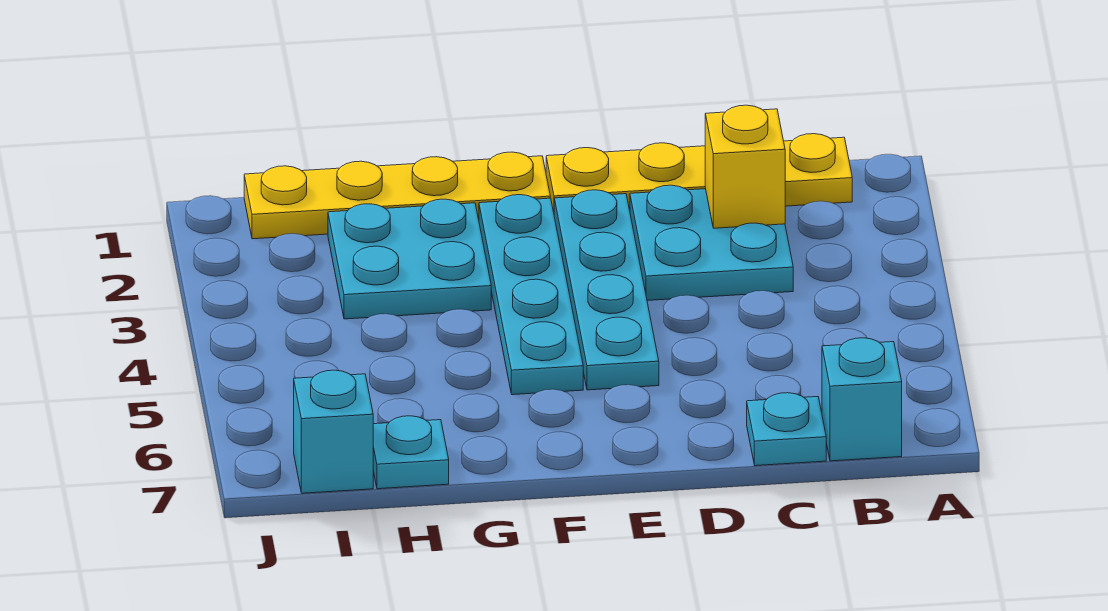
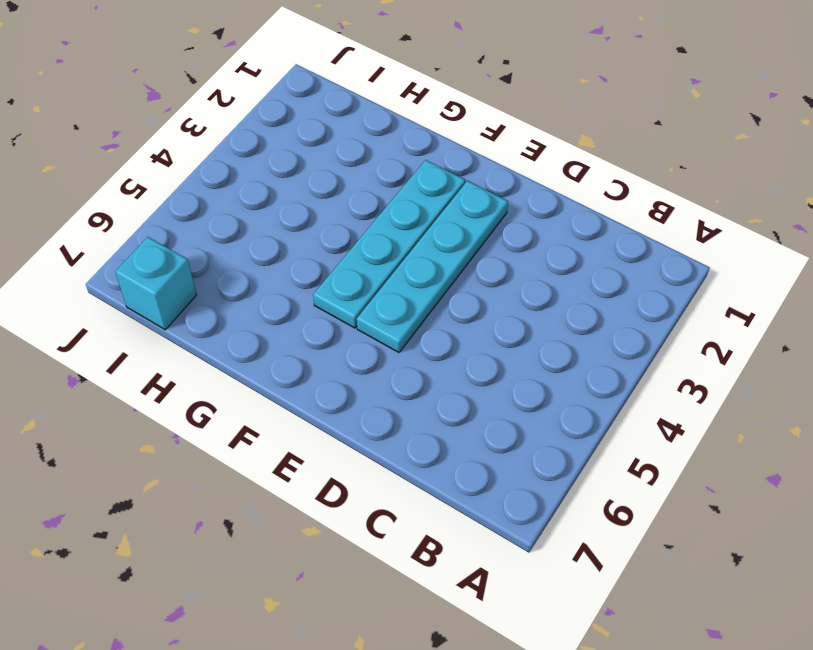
none -> yellow 1x4 plate [546,134,852,212]
none -> cyan 1x1 brick [822,338,902,461]

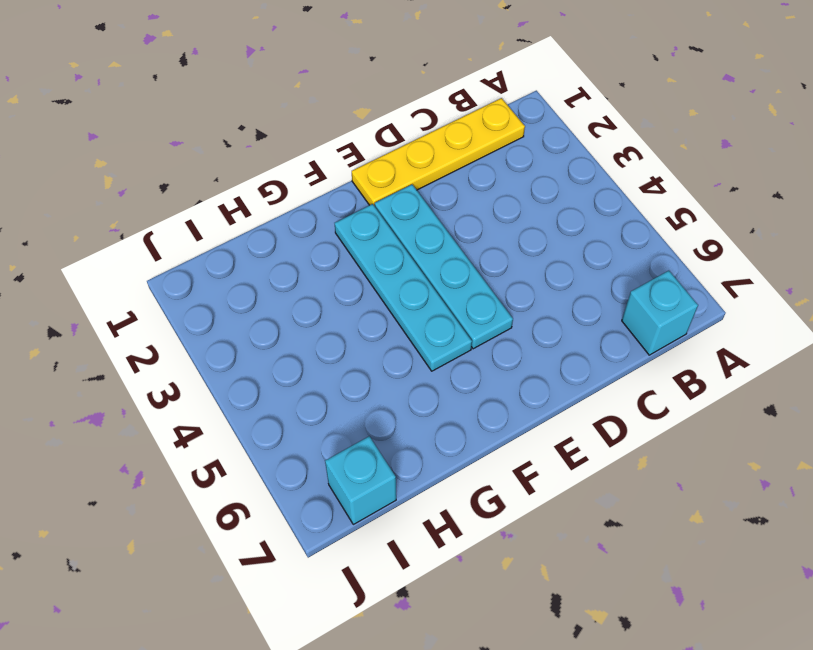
none -> cyan 2x2 plate [630,185,793,301]
none -> cyan 1x1 plate [747,393,826,466]

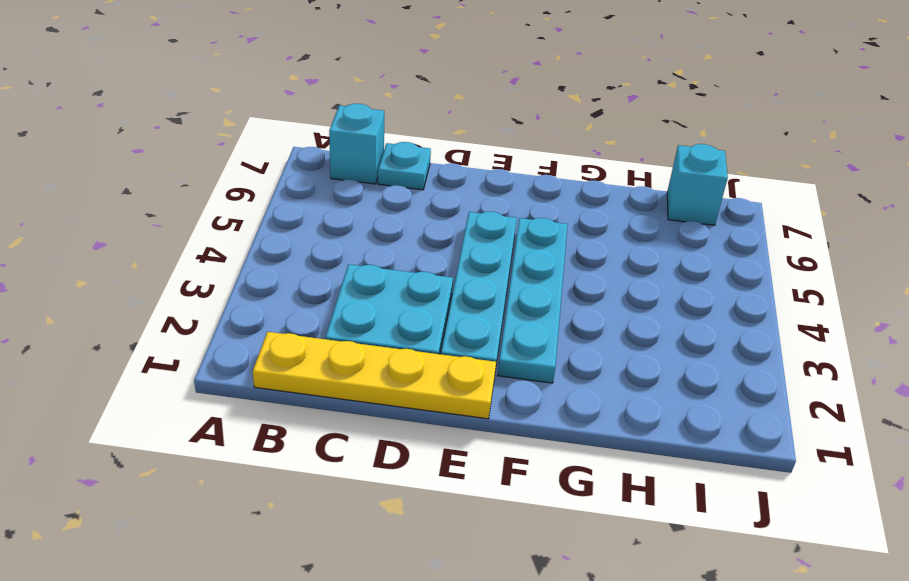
none -> yellow 1x4 plate [244,152,550,239]
none -> cyan 2x2 plate [328,199,491,319]

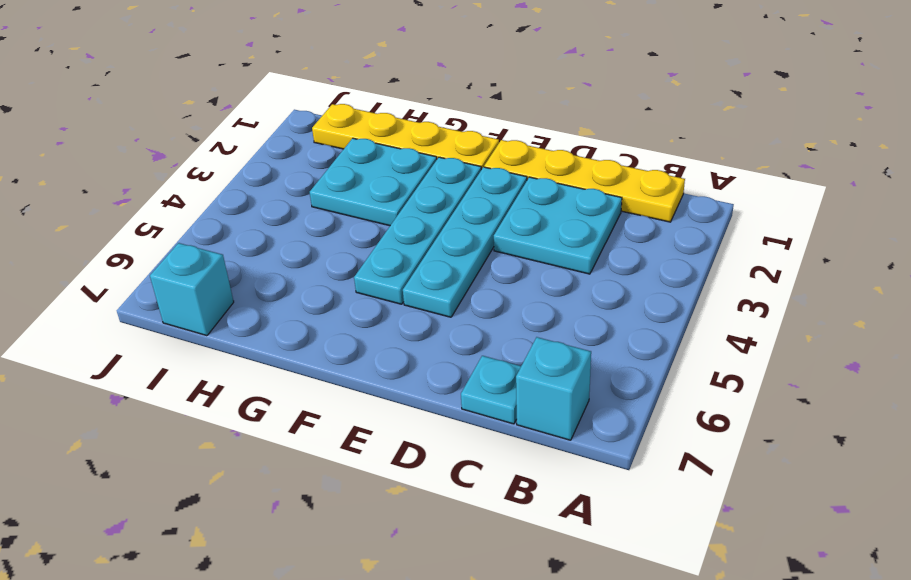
none -> cyan 1x1 plate [373,416,449,489]
none -> yellow 1x1 brick [705,105,785,228]

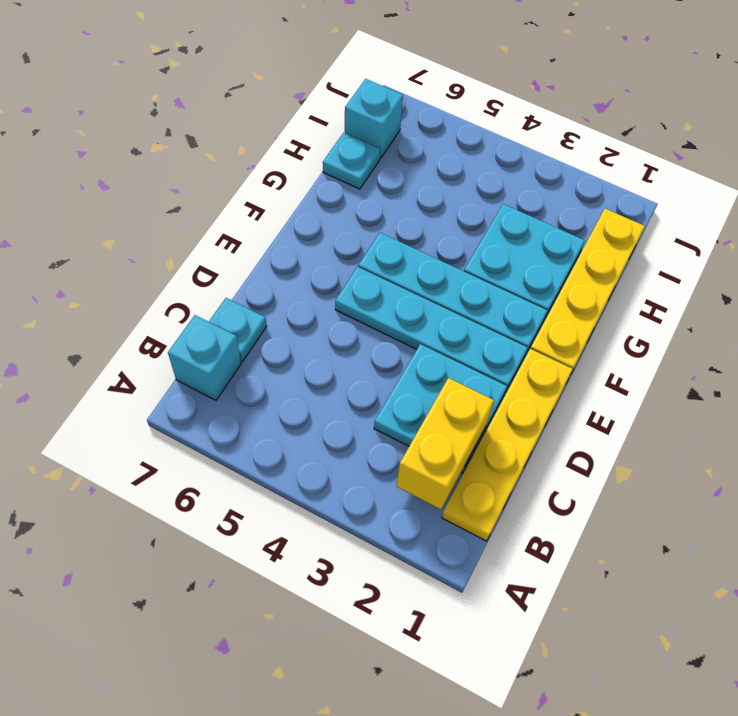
yellow 1x2 brick [396,378,494,509] -> yellow 1x1 brick [705,105,785,228]

